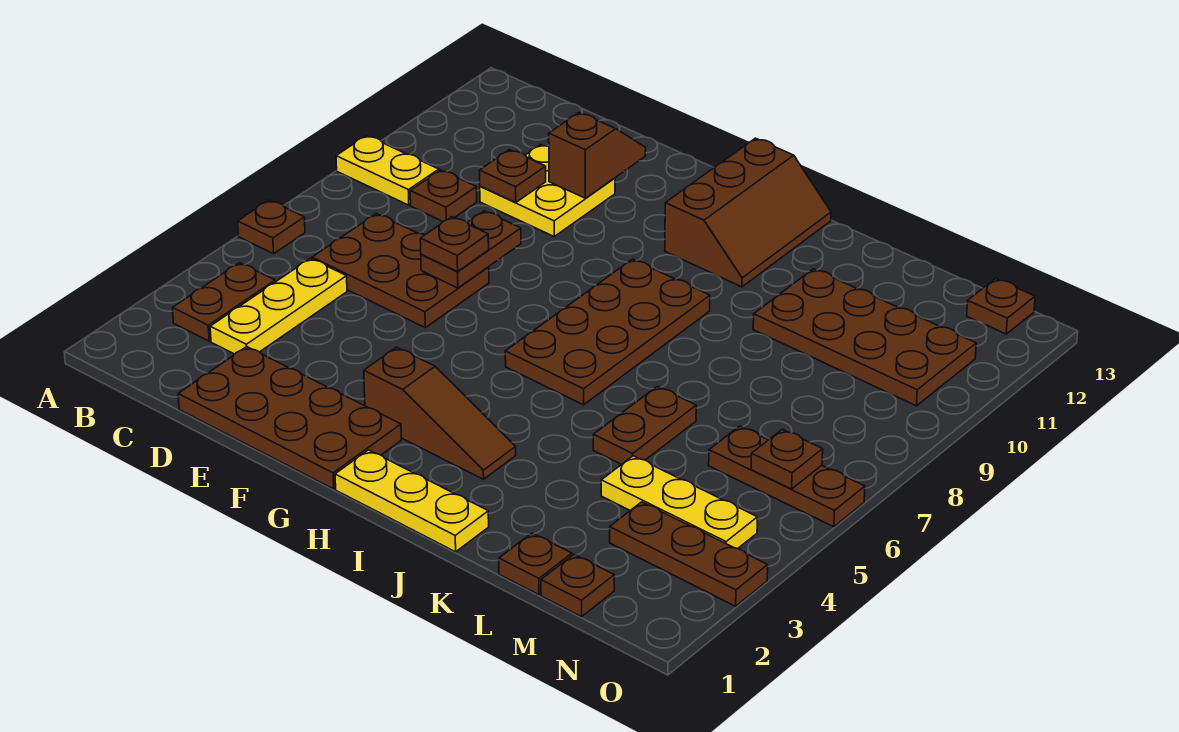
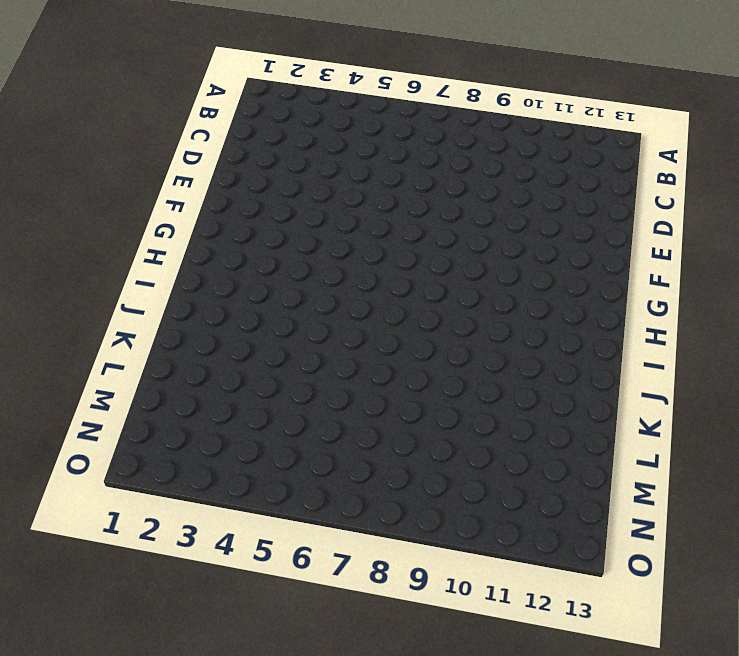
none -> brown 1x1 plate [238,200,305,254]
none -> yellow 1x2 plate [336,136,439,205]
none -> brown 1x2 plate [173,263,275,341]

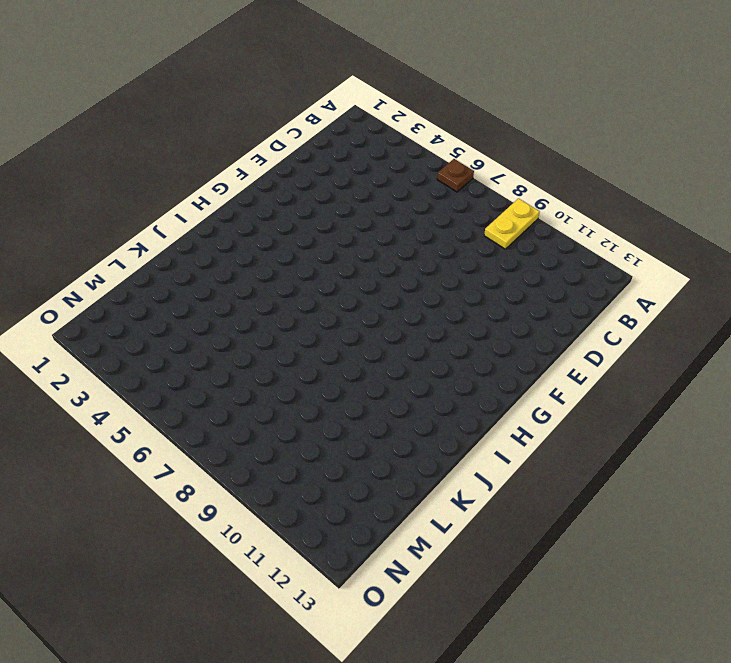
none -> brown 1x2 plate [173,263,275,341]
none -> yellow 1x3 plate [210,258,347,354]
none -> brown 2x3 plate [312,214,489,328]

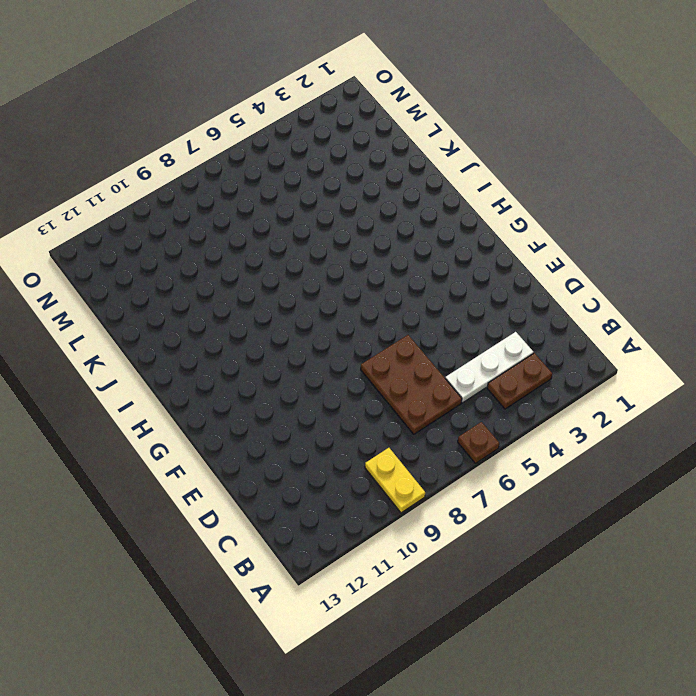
white 1x3 plate [445,332,533,403] -> yellow 1x3 plate [210,258,347,354]
none -> brown 1x1 plate [410,170,477,221]
none -> brown 2x4 plate [178,347,401,489]
none -> yellow 2x2 plate [480,145,615,236]

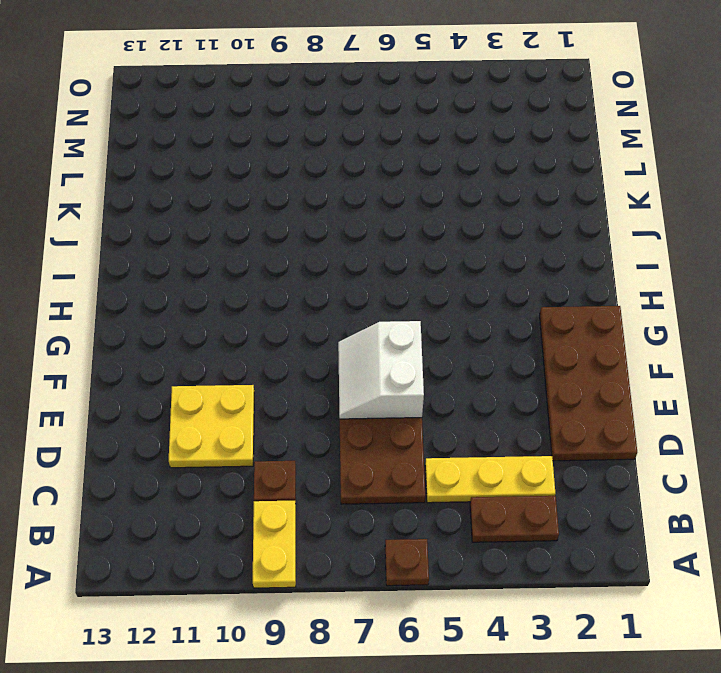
white 2x2 slope [338,321,424,419] -> brown 1x2 plate [421,211,521,288]
none -> brown 1x3 slope [364,347,516,479]
none -> yellow 1x3 plate [335,450,489,552]
none -> brown 2x4 plate [505,259,710,405]

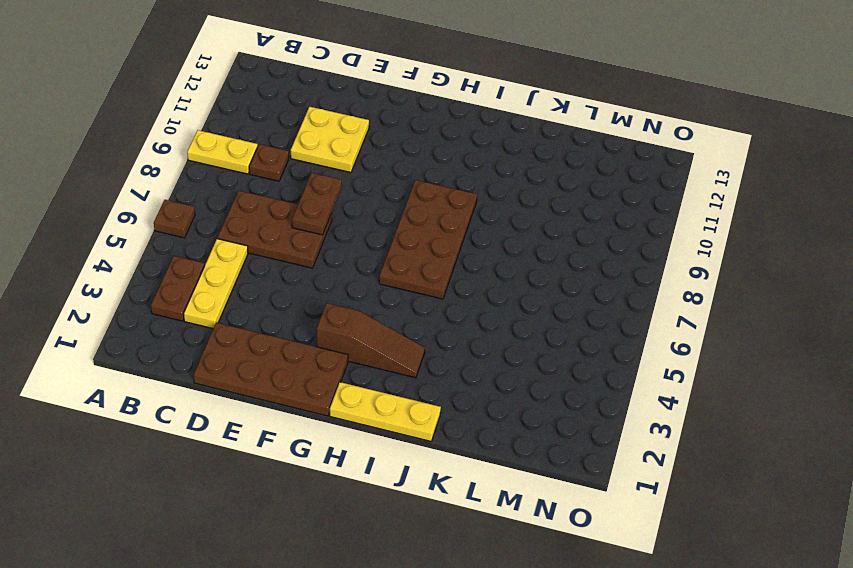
none -> brown 2x3 slope [665,138,831,287]
none -> brown 1x2 plate [593,386,696,464]
none -> brown 2x4 plate [753,269,976,406]

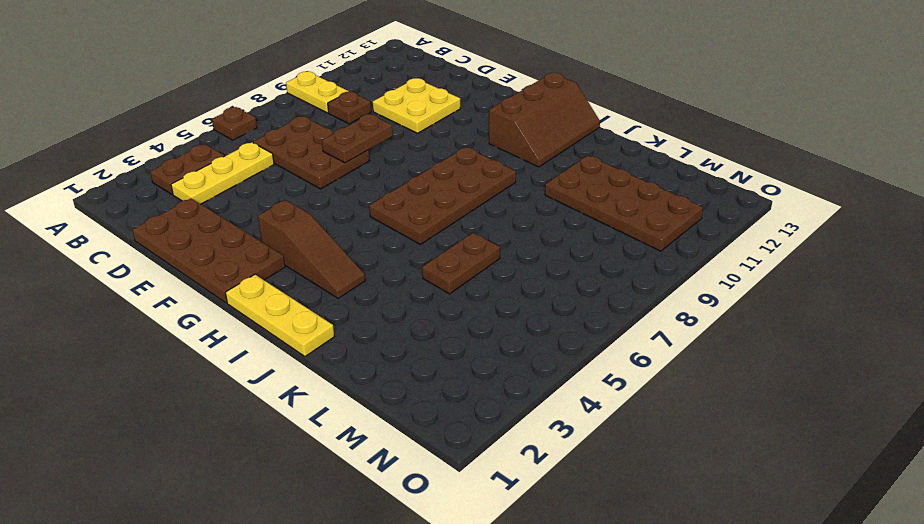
none -> brown 1x1 plate [499,533,572,595]
none -> yellow 1x3 plate [601,456,757,549]
none -> brown 1x1 plate [541,554,614,617]

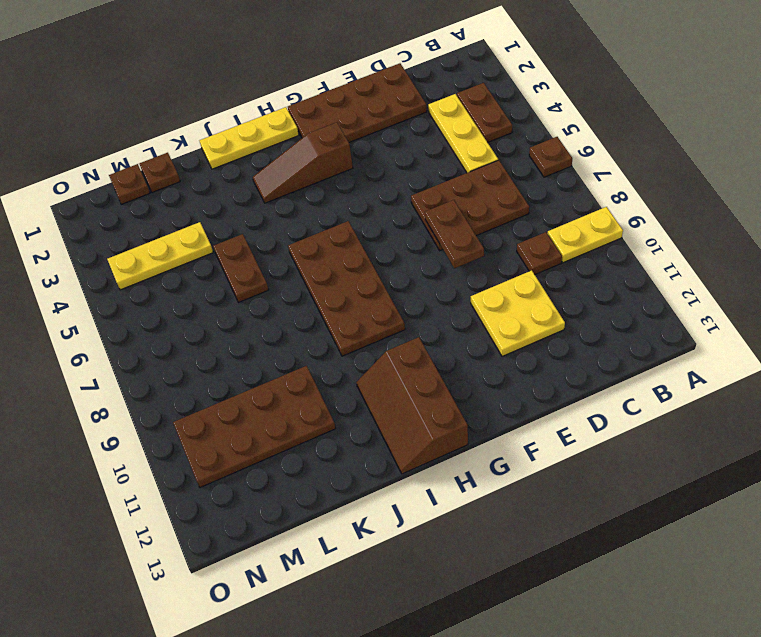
none -> brown 1x3 plate [610,502,768,606]
none -> brown 1x3 plate [709,426,865,527]
none -> brown 1x1 plate [967,279,1035,334]

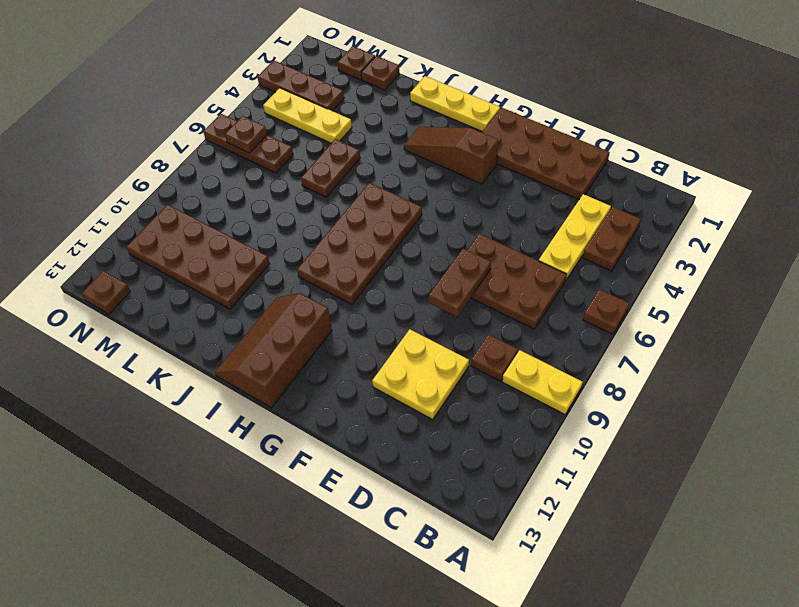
none -> brown 1x1 plate [479,150,546,203]
none -> brown 1x2 slope [549,112,646,198]
none -> brown 1x1 plate [420,217,489,272]

